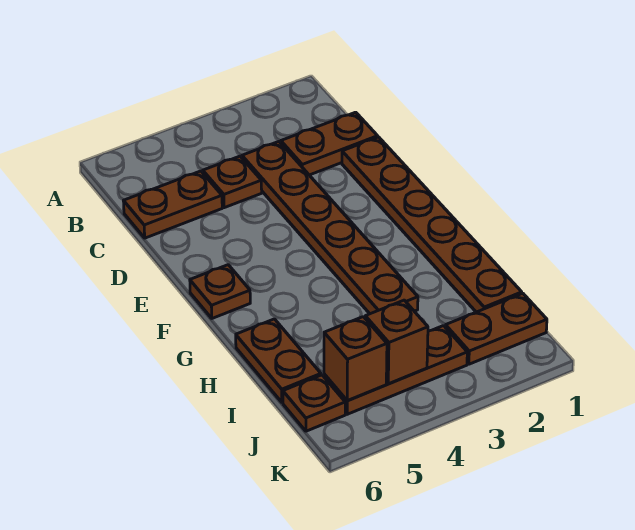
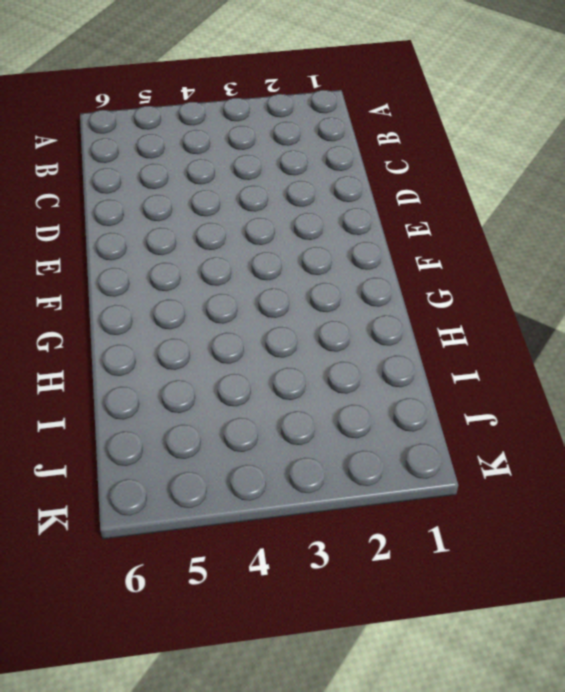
none -> brown 1x2 plate [281,112,378,175]
none -> brown 1x6 plate [242,142,418,314]
none -> brown 1x1 plate [203,156,262,208]

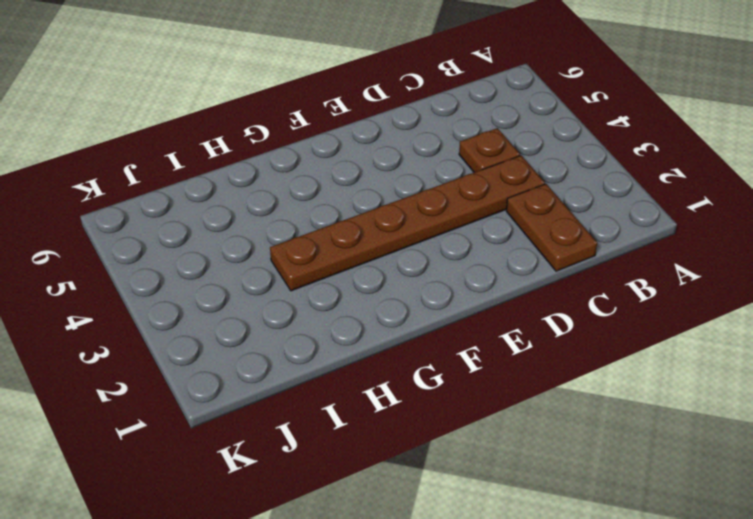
none -> brown 1x2 plate [124,171,222,238]
none -> brown 1x6 plate [342,137,522,312]
none -> brown 1x1 plate [190,265,250,318]

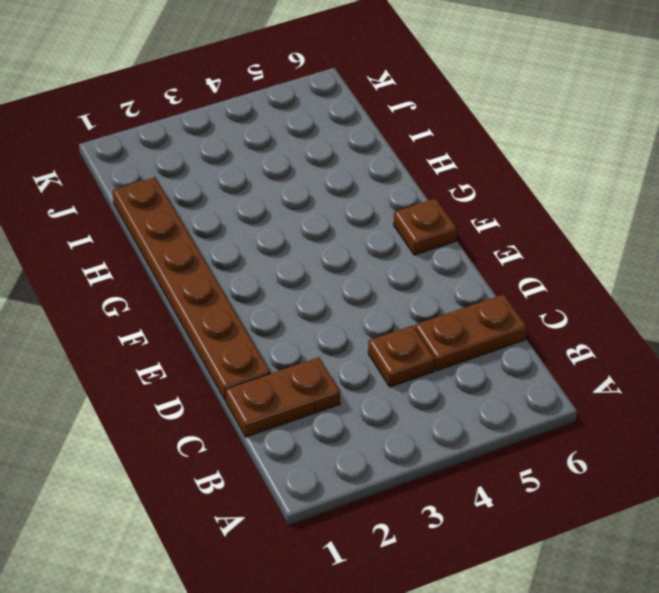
none -> brown 1x6 plate [242,142,418,314]
none -> brown 1x2 plate [236,319,321,402]
none -> brown 1x2 plate [446,293,547,364]

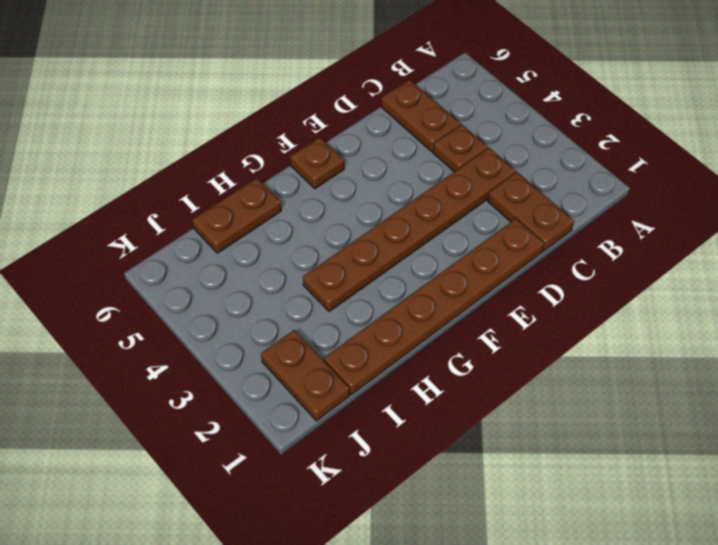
none -> brown 1x3 plate [324,326,467,414]
none -> brown 1x1 plate [283,375,345,431]
none -> brown 1x1 brick [365,300,428,384]

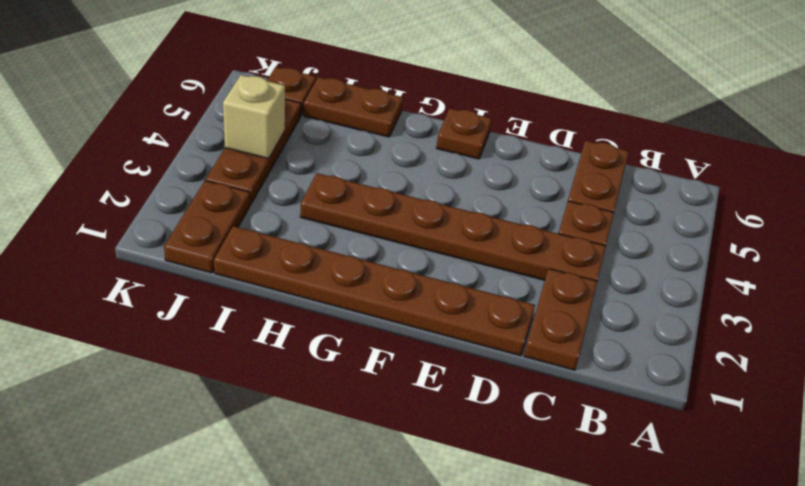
tan 1x1 brick [223,75,285,159] -> brown 1x1 brick [365,300,428,384]
none -> brown 1x1 brick [324,317,387,401]

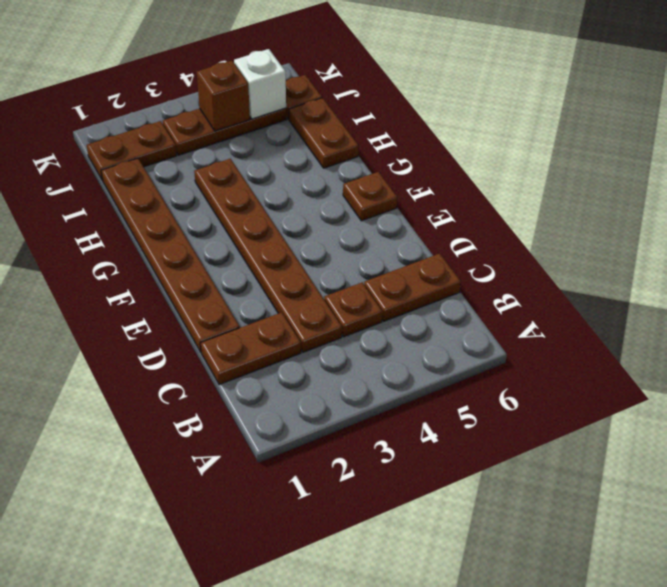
white 1x1 brick [234,49,286,119] -> brown 1x1 brick [324,317,387,401]

